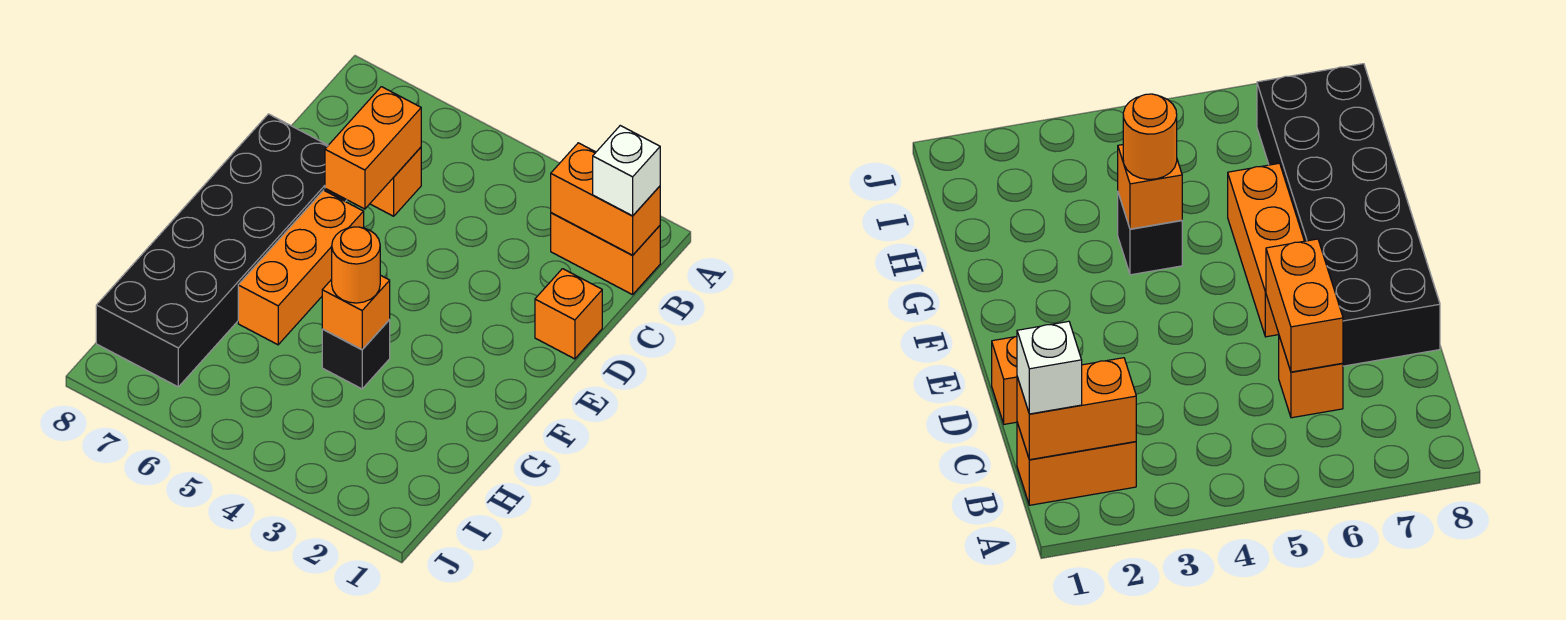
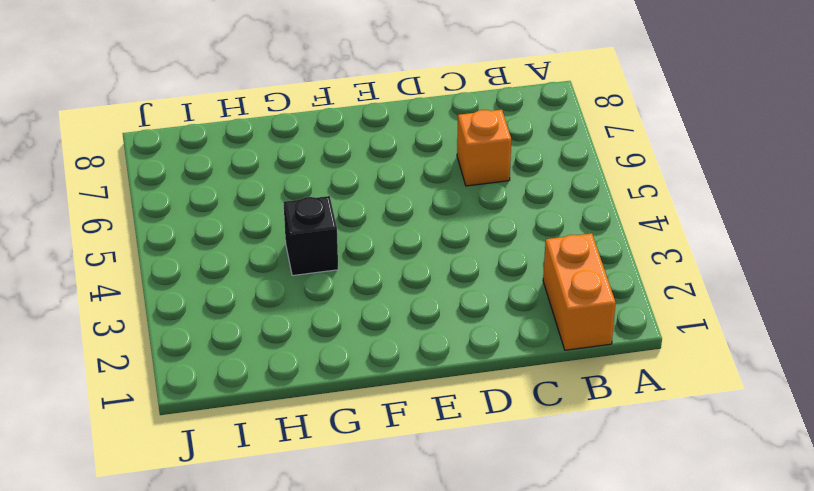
none -> orange 1x1 brick [535,269,602,359]
none -> black 2x6 brick [96,114,346,387]

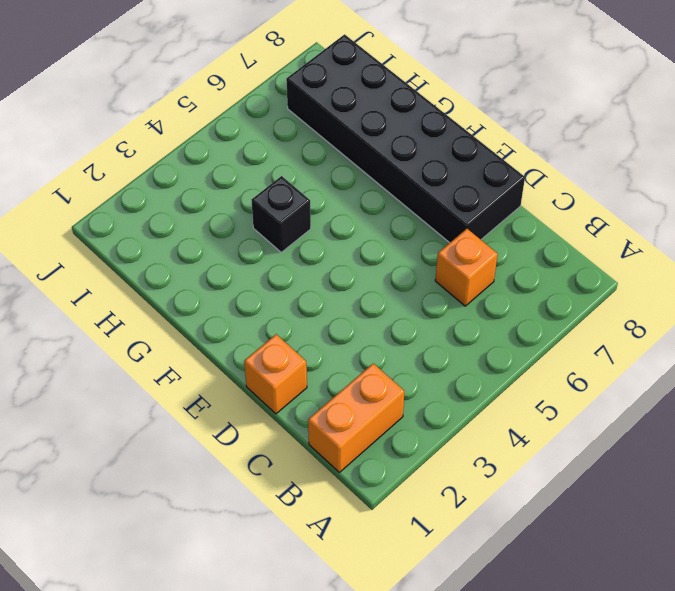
none -> orange 1x3 brick [238,190,364,345]
none -> orange 1x2 brick [551,143,660,255]

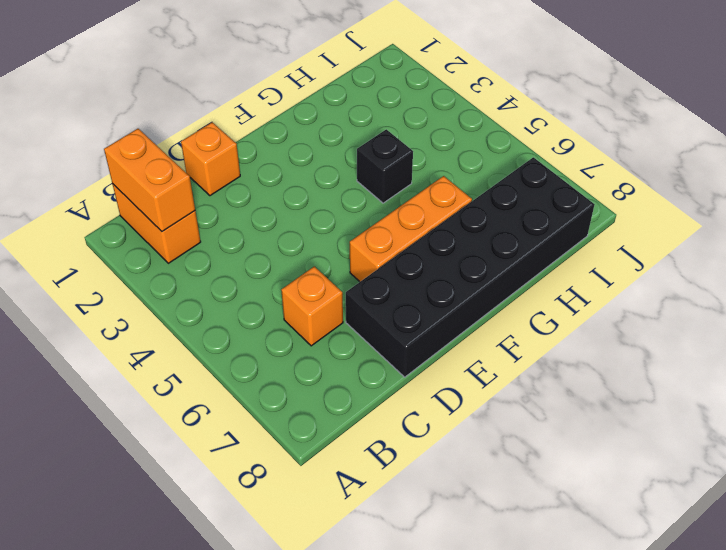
none -> orange 1x2 brick [325,87,421,209]
none -> orange 1x1 brick [322,275,390,350]

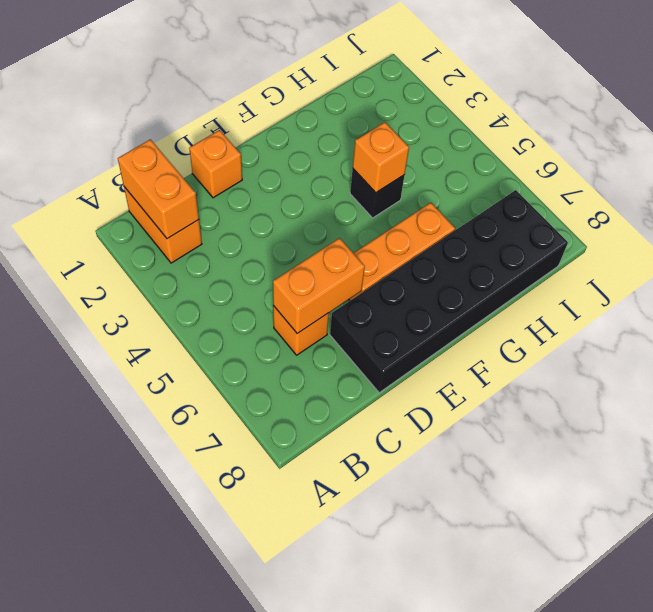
none -> white 1x1 brick [593,126,660,216]
none -> orange 1x1 round brick [332,227,380,303]

